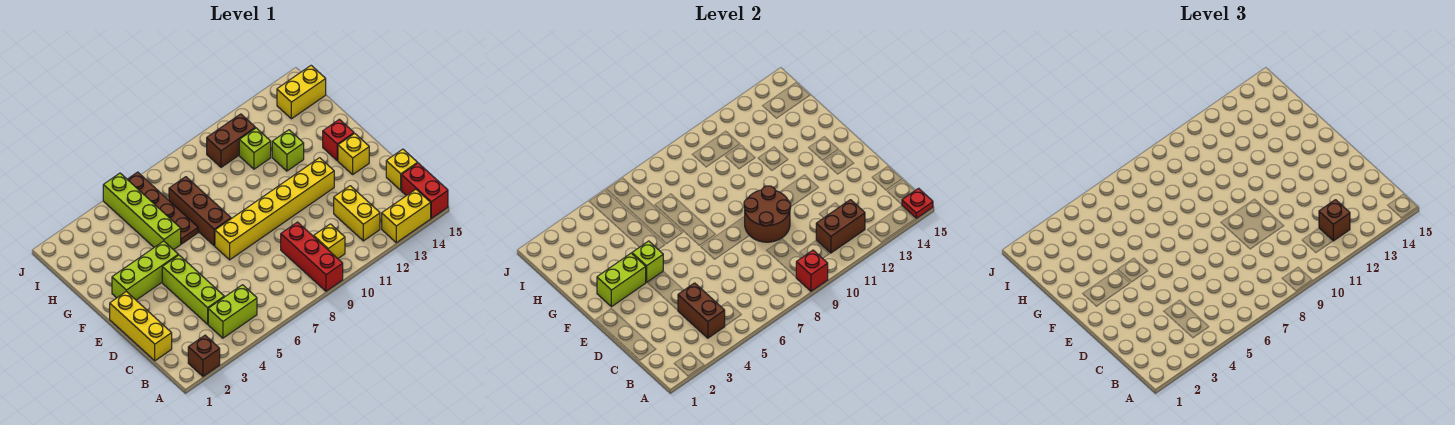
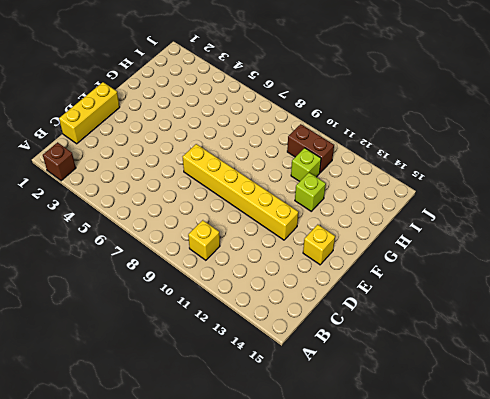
none -> red 1x3 brick [281,222,343,291]
none -> yellow 1x2 brick [382,189,431,243]
none -> red 1x2 brick [402,163,448,218]

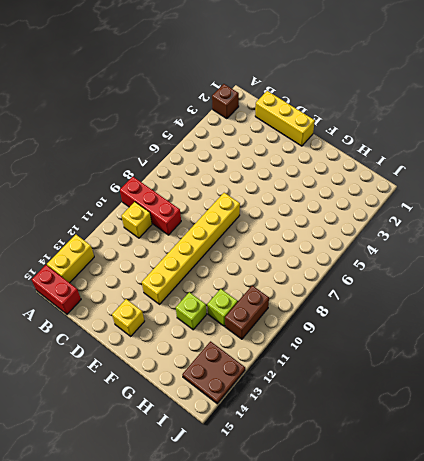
brown 2x2 plate [182,341,245,404] -> yellow 1x2 brick [277,66,326,119]
none -> lime 1x2 brick [208,285,257,338]
none -> yellow 1x2 brick [334,186,380,241]
none -> lime 1x3 brick [162,255,224,324]

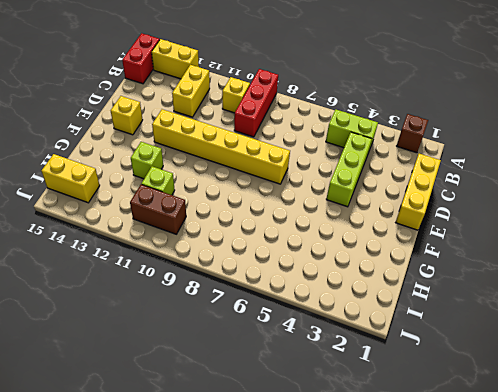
none -> yellow 1x1 brick [386,149,417,190]
none -> lime 1x3 brick [112,241,178,300]
none -> brown 1x3 brick [169,177,231,246]

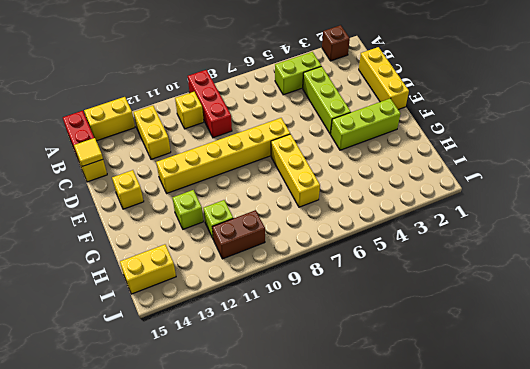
yellow 1x1 tile [74,138,103,167] -> none
yellow 1x3 brick [271,134,320,207] -> brown 1x3 brick [169,177,231,246]
none -> red 1x1 brick [323,119,354,161]
none -> lime 1x4 brick [103,173,181,250]
none -> brown 1x4 plate [127,172,198,244]

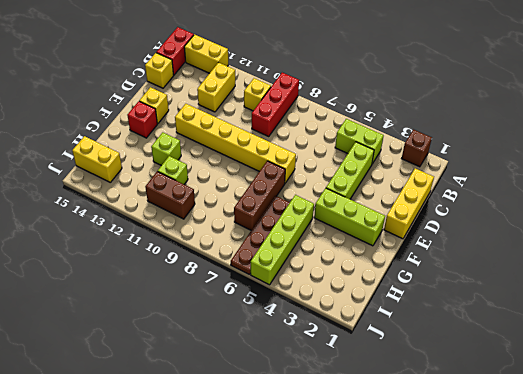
none -> red 1x1 brick [796,250,828,291]
none -> red 1x1 plate [902,188,933,218]
none -> brown 1x2 brick [678,283,725,338]

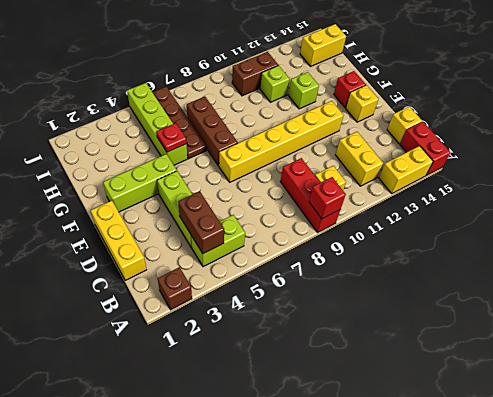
red 1x1 plate [156,123,187,152] -> red 1x1 plate moved to [902,188,933,218]
none -> brown 1x2 brick [816,200,865,253]
none -> brown 2x2 round brick [744,186,791,242]
none -> lime 1x2 brick [597,253,646,307]

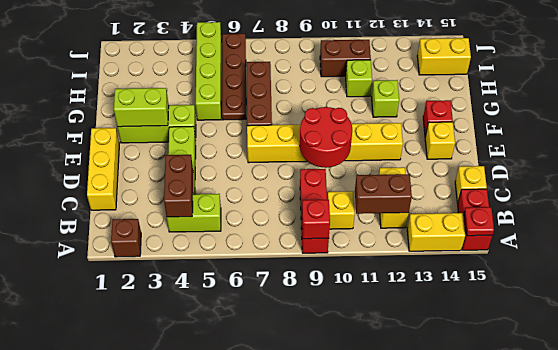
red 2x2 round brick [300,107,352,168] -> brown 2x2 round brick [744,186,791,242]
none -> lime 1x1 brick [632,241,663,282]
none -> brown 1x1 brick [1319,200,1350,241]

